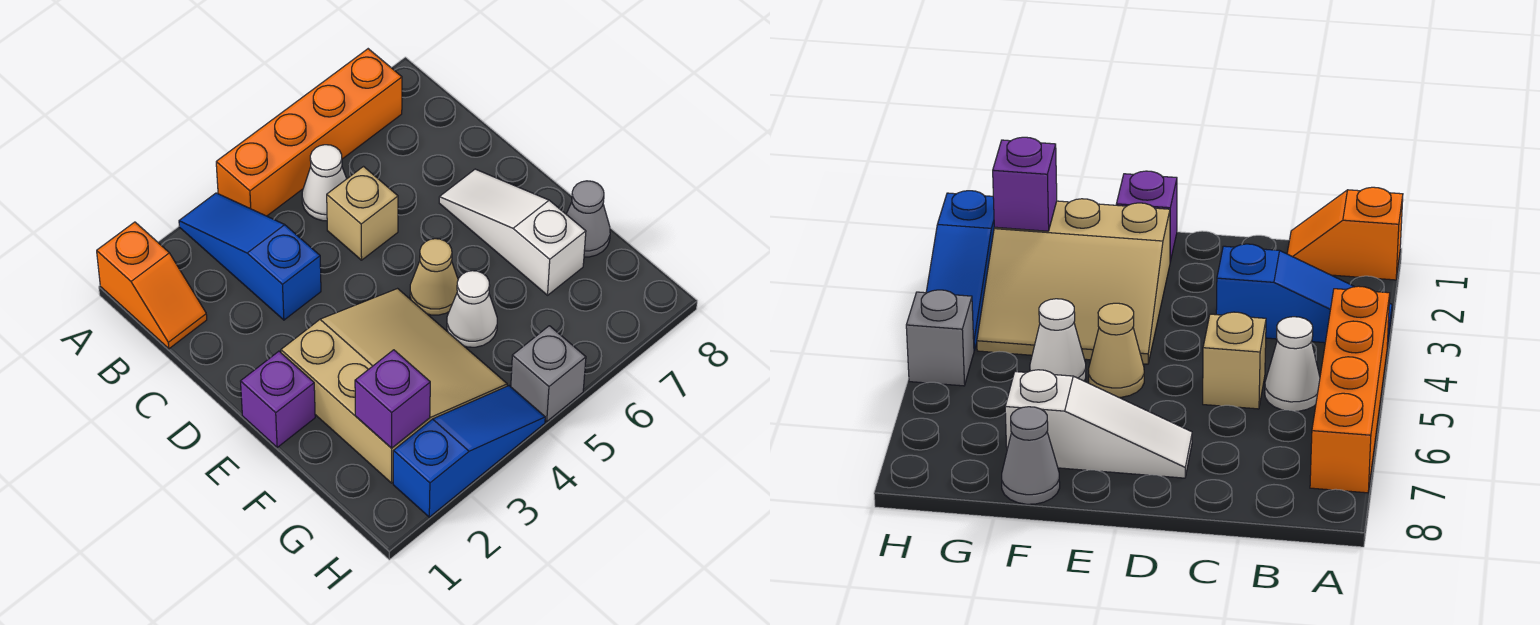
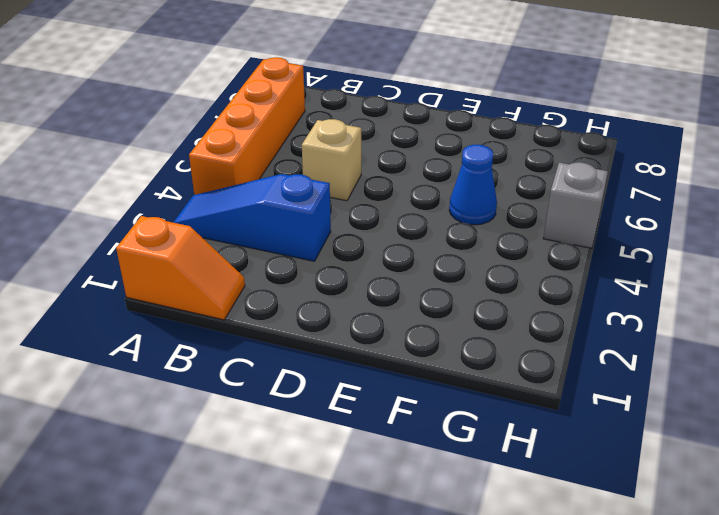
blue 1x1 cone [449,145,497,225] -> white 1x1 cone [447,271,497,347]
none -> white 1x1 cone [302,145,347,221]
none -> white 1x3 slope [439,169,586,295]
none -> purple 1x1 brick [241,351,315,447]

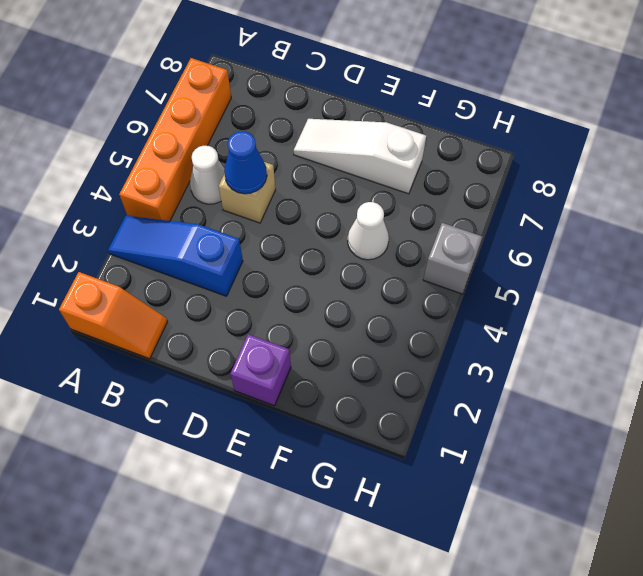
blue 1x1 cone [224,131,267,194] -> none
none -> tan 3x3 slope [281,289,507,483]
none -> tan 1x1 cone [410,239,458,315]
none -> grey 1x1 cone [566,181,610,257]

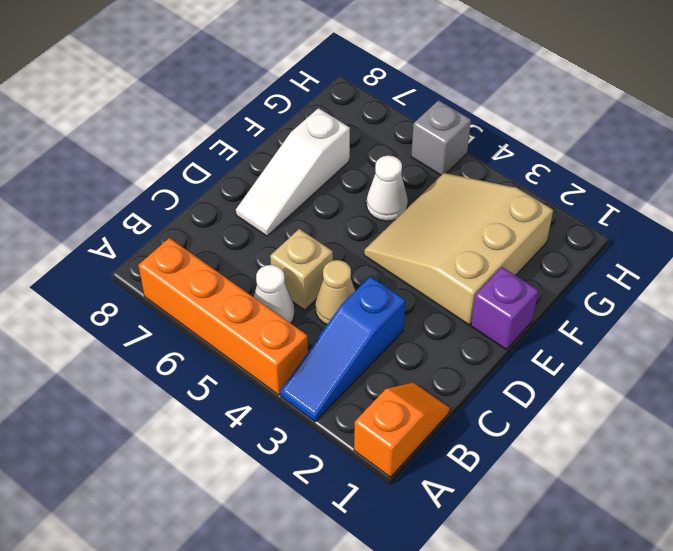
tan 1x1 cone [315,260,355,325] -> tan 1x1 cone moved to [410,239,458,315]
none -> grey 1x1 cone [566,181,610,257]
none -> blue 1x3 slope [393,386,545,517]
none -> purple 1x1 brick [355,350,430,448]

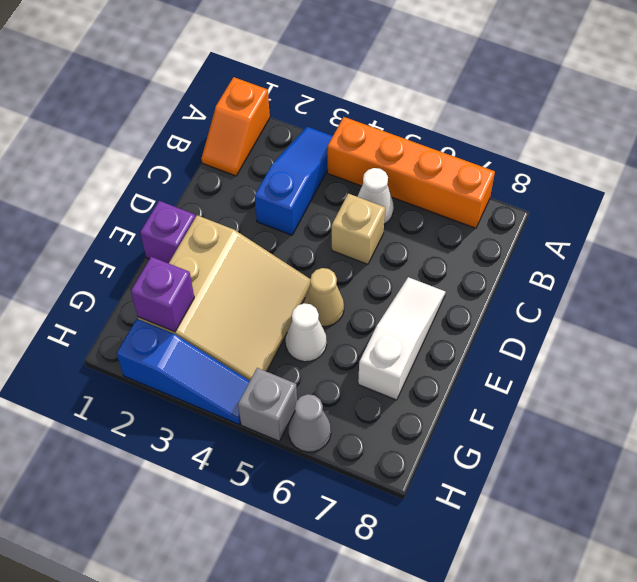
grey 1x1 cone [288,394,331,452] -> grey 1x1 cone moved to [566,181,610,257]

